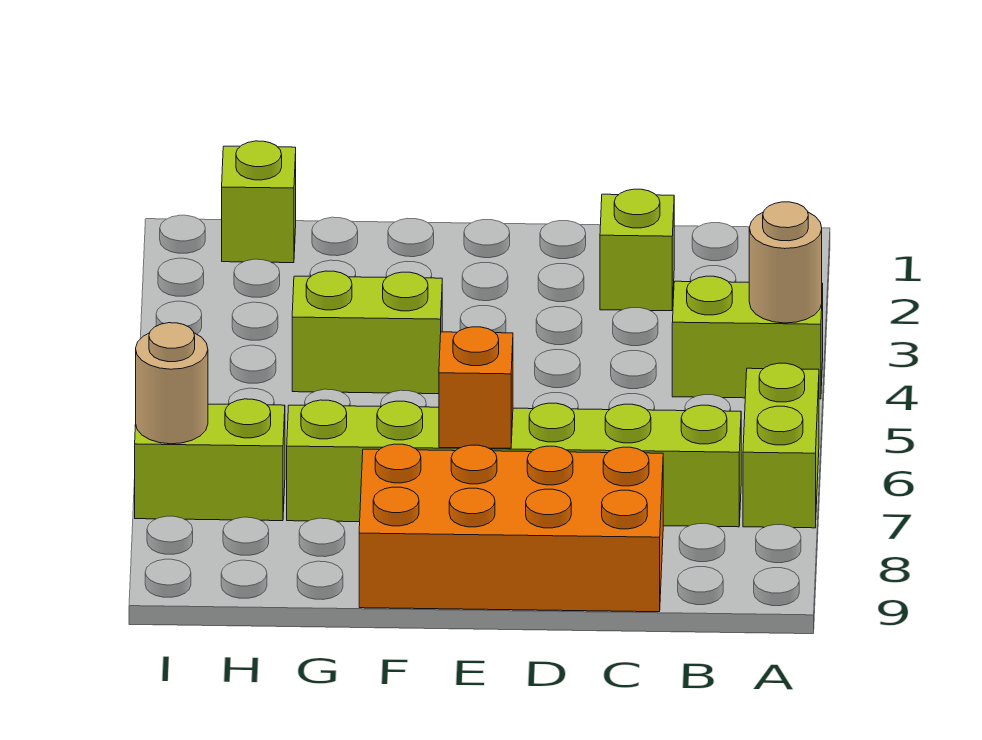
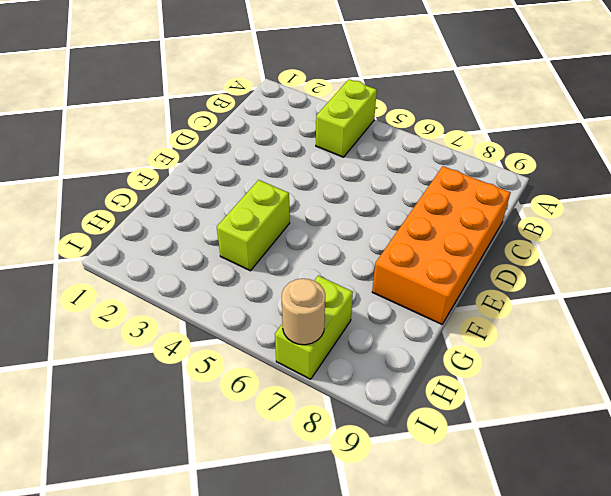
none -> lime 1x2 brick [743,363,819,528]
none -> lime 1x6 brick [287,400,741,527]

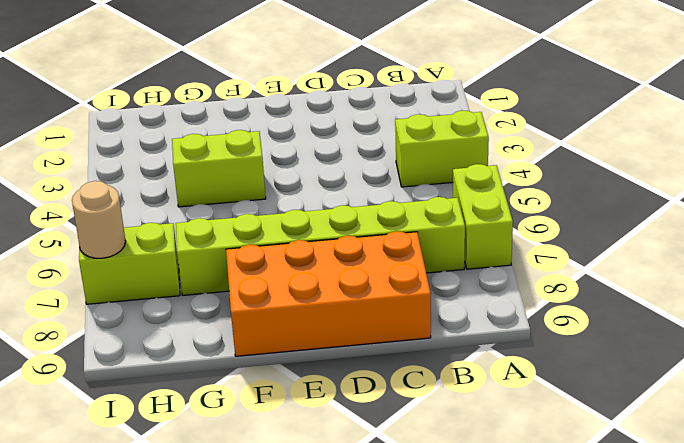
none -> lime 1x1 brick [600,189,674,311]
none -> lime 1x1 brick [222,141,296,263]

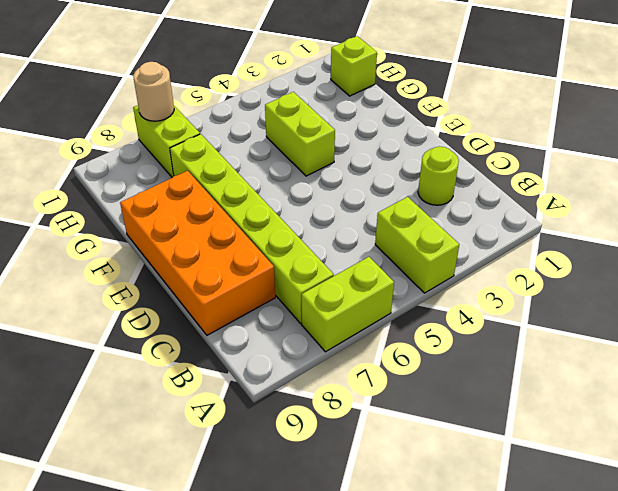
lime 1x1 round brick [418,147,459,205] -> lime 1x1 brick [600,189,674,311]
none -> tan 1x1 round brick [749,202,822,323]
none -> orange 1x1 brick [439,327,513,448]

